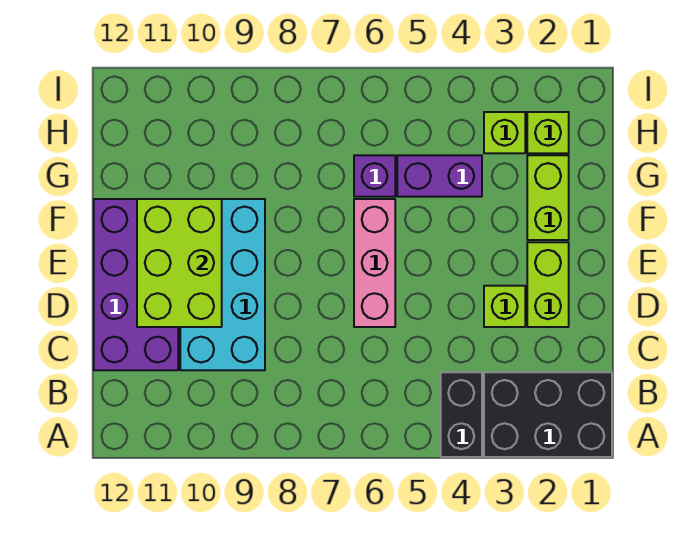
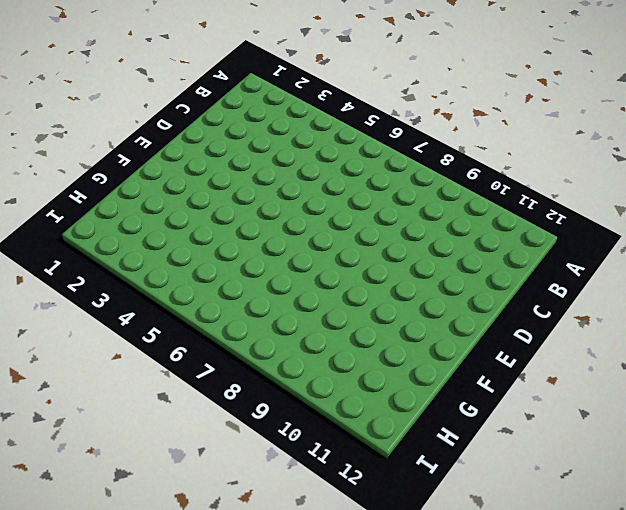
none -> black 2x3 brick [484,372,612,457]
none -> black 1x2 brick [441,372,482,457]
none -> cyan 2x4 brick [180,199,265,370]

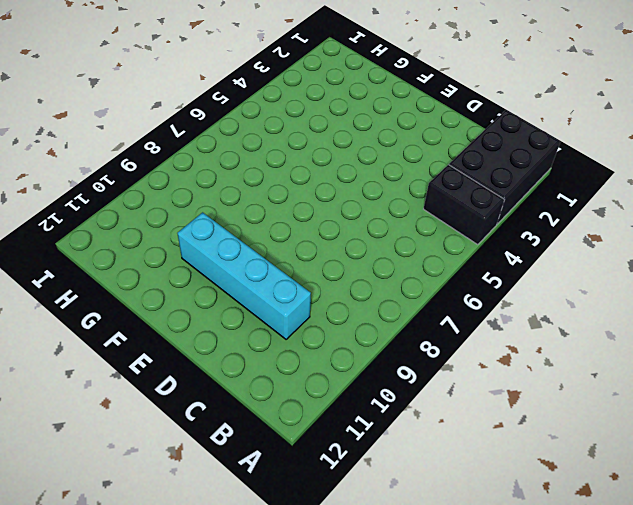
cyan 1x4 brick [177,212,311,339] -> cyan 2x4 brick [180,199,265,370]
none -> purple 2x4 brick [94,199,178,370]
none -> lime 1x2 brick [527,242,569,327]
none -> lime 1x1 brick [484,286,525,327]

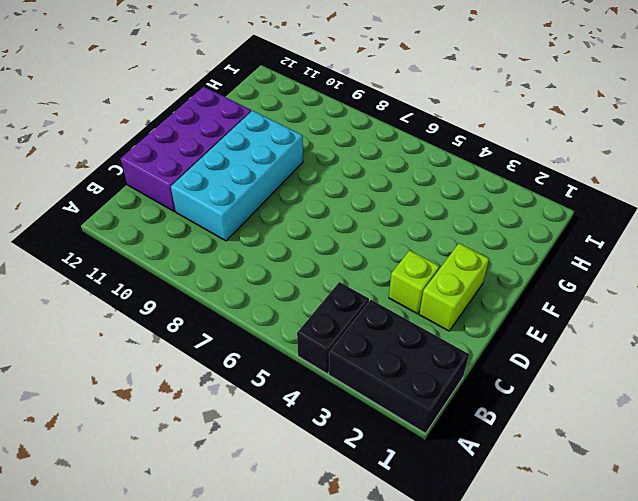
none -> pink 1x3 brick [354,199,395,327]
none -> lime 1x2 brick [527,155,569,240]
none -> purple 1x2 brick [397,155,482,197]

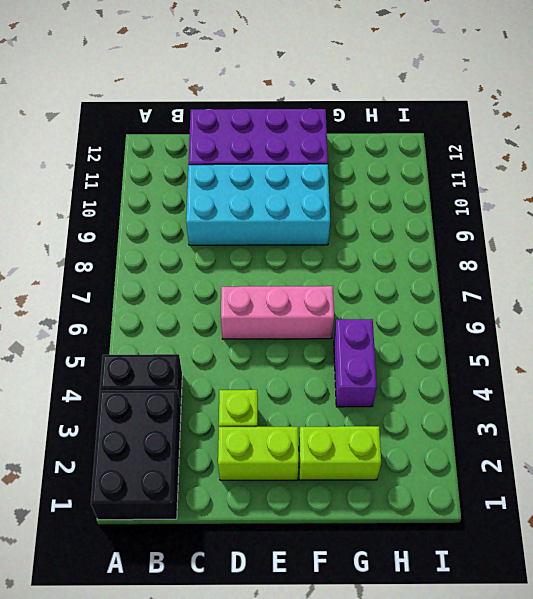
none -> purple 1x1 brick [354,155,395,197]
none -> lime 1x1 brick [527,112,569,153]
none -> lime 1x1 brick [484,112,525,153]

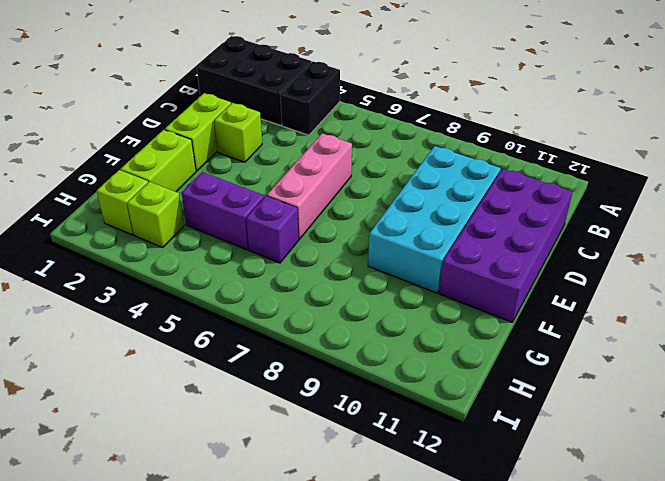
none -> lime 2x3 brick [137,199,222,327]

